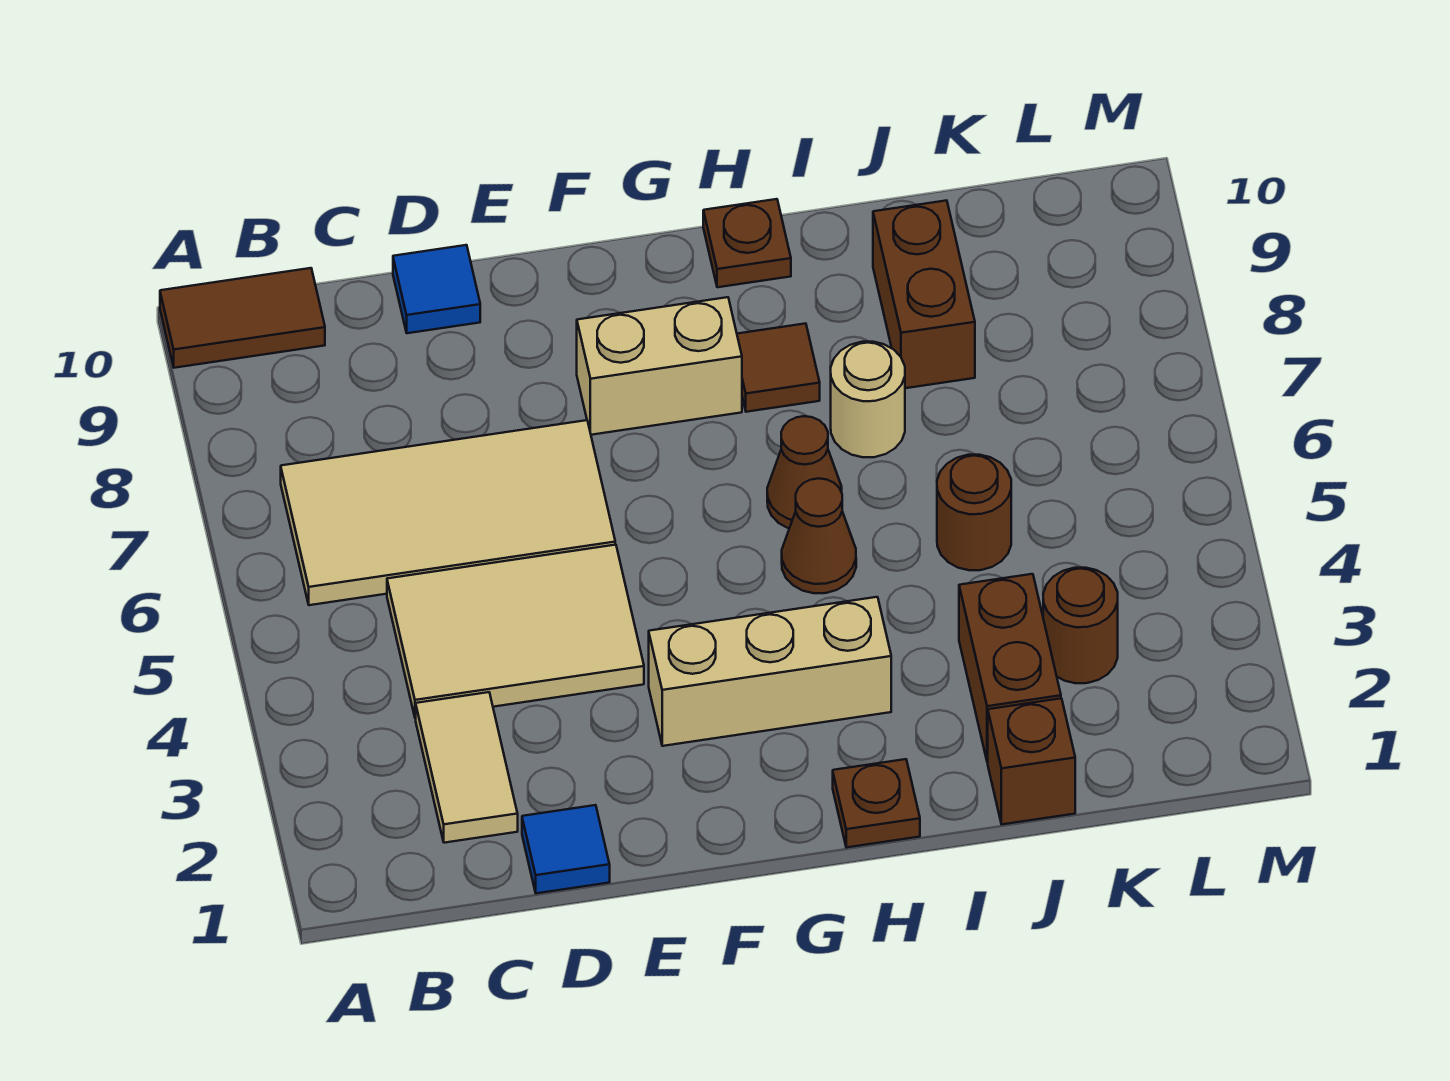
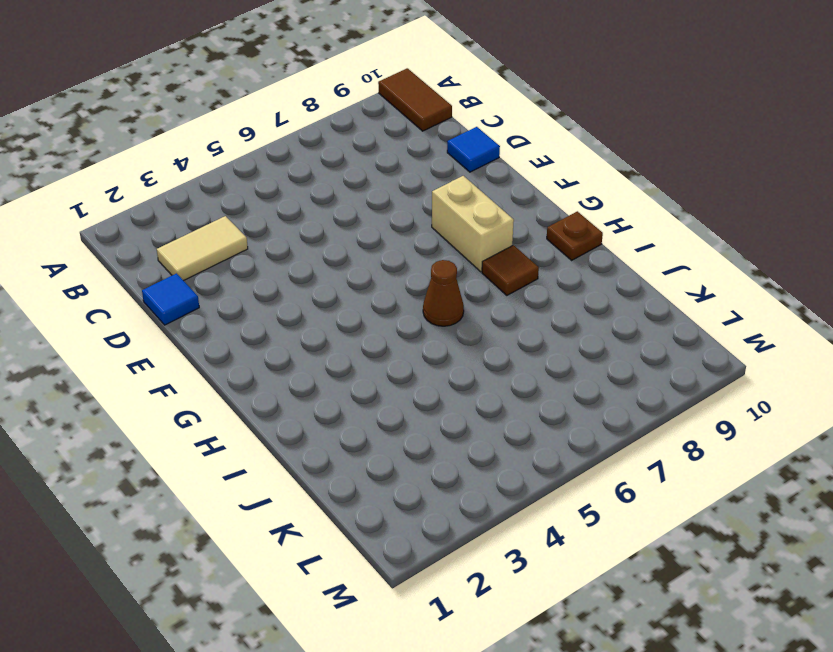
none -> tan 2x4 tile [281,420,615,605]
none -> tan 2x3 tile [387,545,644,718]
none -> tan 1x3 brick [649,597,891,746]

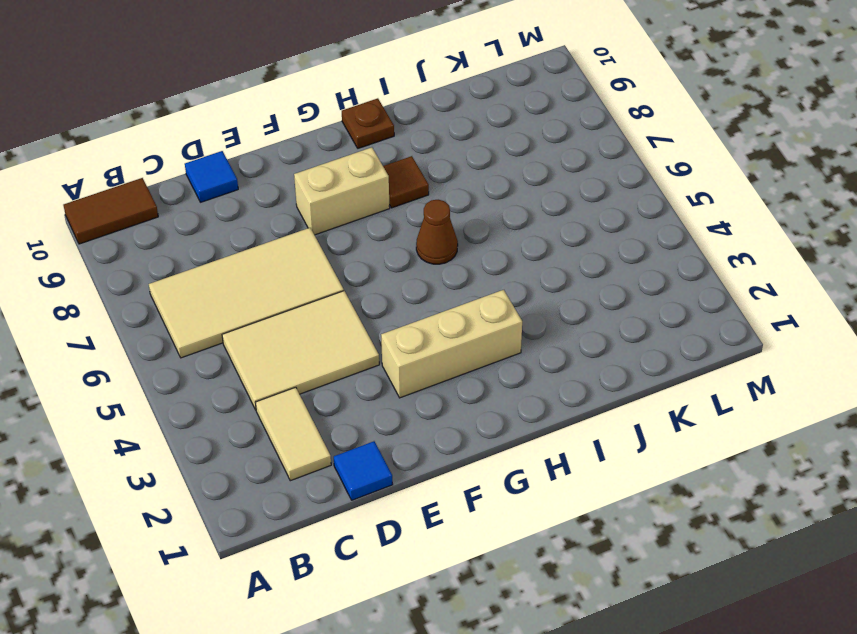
none -> brown 1x1 plate [833,759,920,847]
none -> brown 1x1 cone [782,478,856,593]
none -> tan 1x1 round brick [831,342,905,457]

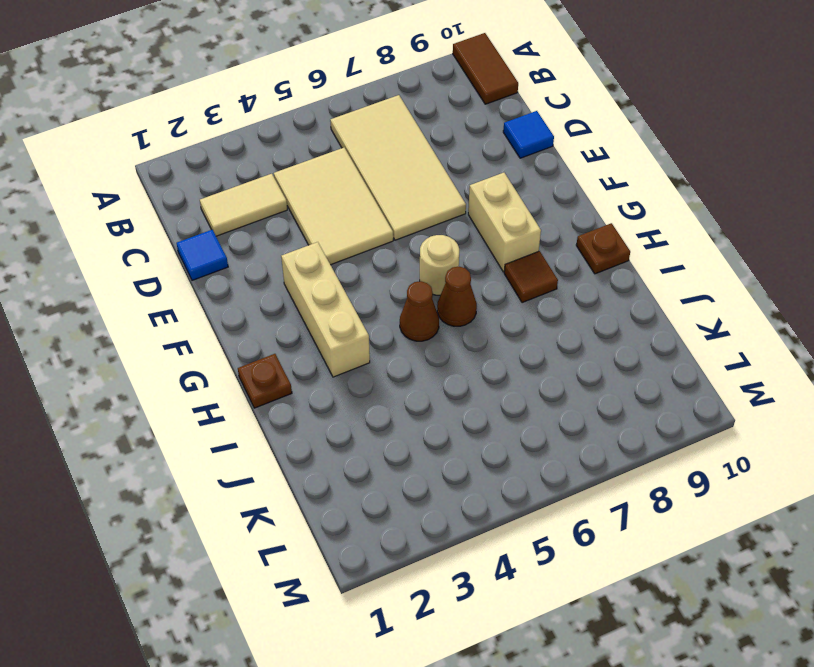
tan 1x1 round brick [420,235,459,295] -> tan 1x1 round brick moved to [831,342,905,457]
none -> brown 1x1 brick [988,698,1075,824]
none -> brown 1x2 brick [959,574,1061,762]
none -> brown 1x1 round brick [937,455,1011,570]

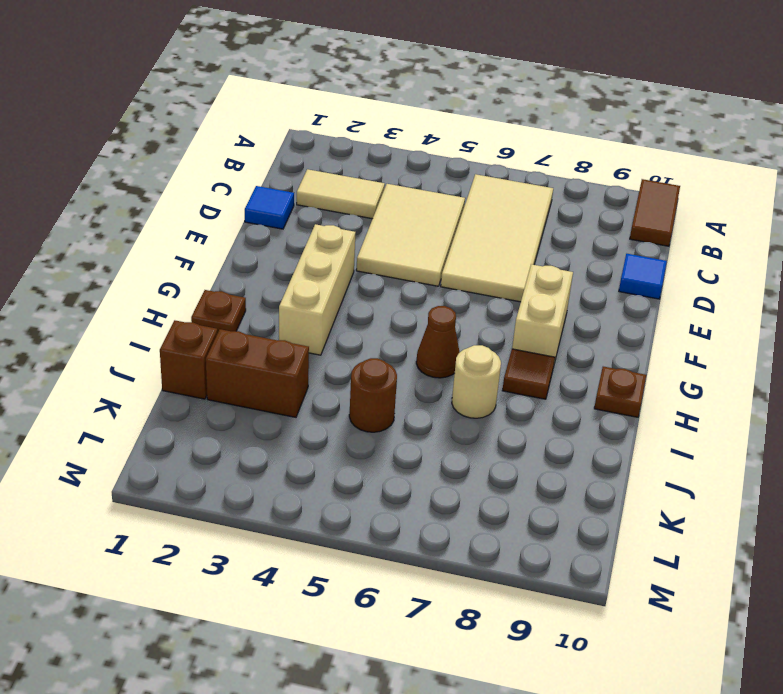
none -> brown 1x1 cone [782,478,856,593]
none -> brown 1x2 brick [873,200,975,388]
none -> brown 1x1 round brick [1043,568,1118,683]

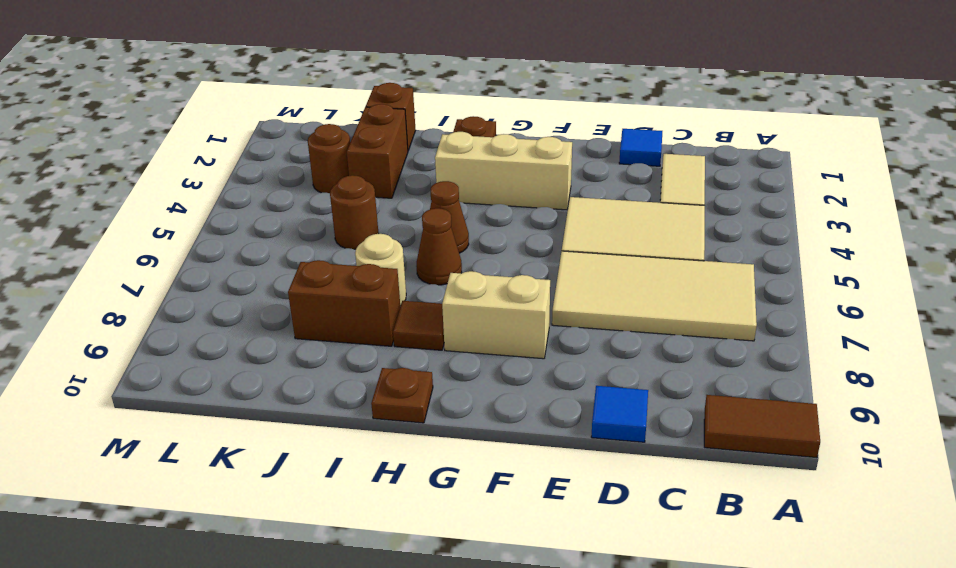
brown 1x2 brick [288,260,400,346] -> brown 1x2 brick turned to [873,200,975,388]

